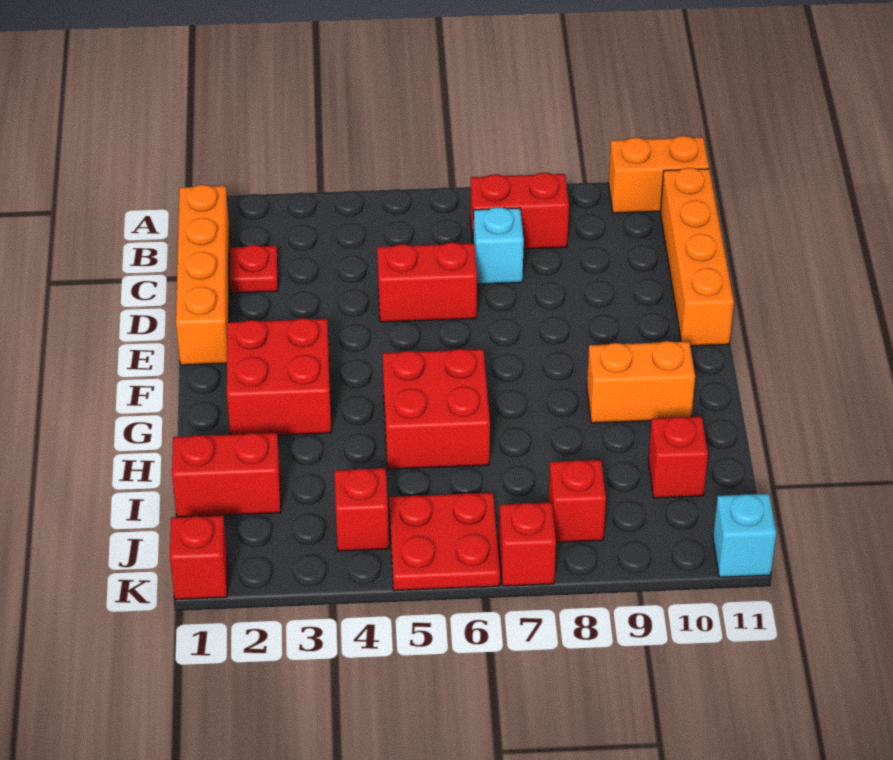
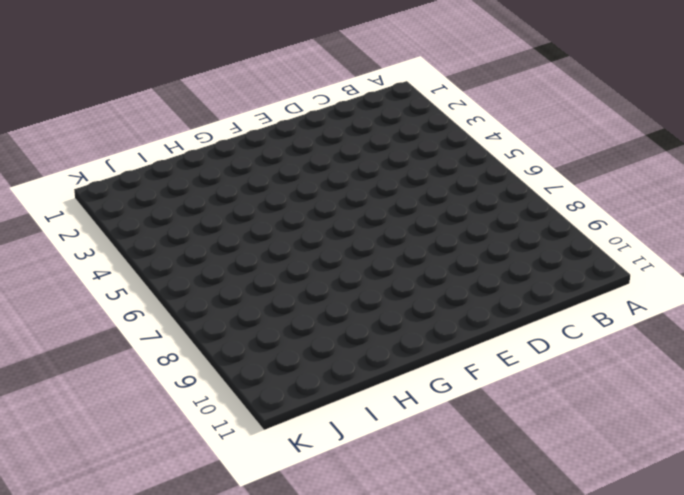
none -> orange 1x2 brick [608,136,709,213]
none -> orange 1x4 brick [176,185,229,365]
none -> red 1x2 brick [470,173,569,249]

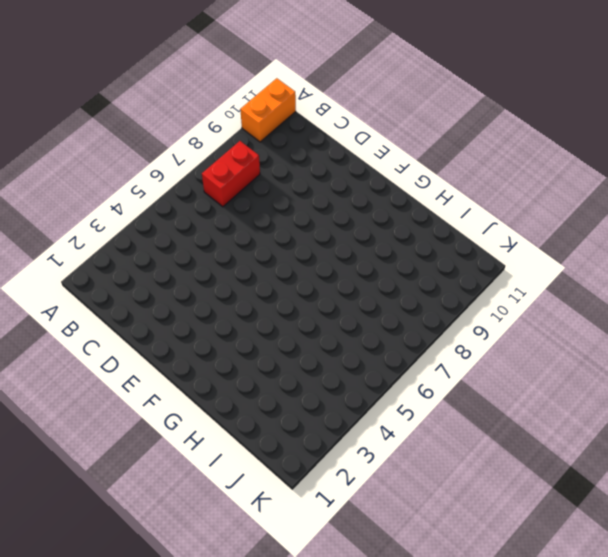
none -> orange 1x4 brick [176,185,229,365]
none -> orange 1x4 brick [660,168,734,346]
none -> red 1x1 plate [230,245,278,293]

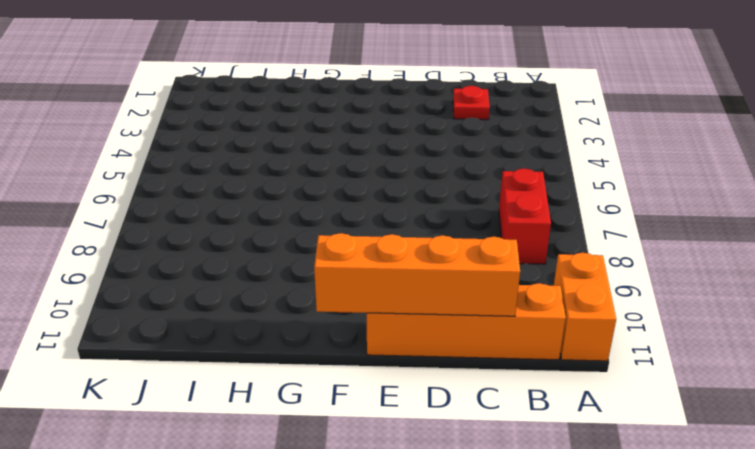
orange 1x4 brick [314,233,520,316] -> orange 1x4 brick moved to [176,185,229,365]
none -> cyan 1x1 brick [473,207,524,284]
none -> red 1x2 brick [377,242,477,322]
none -> red 2x2 brick [227,318,331,435]

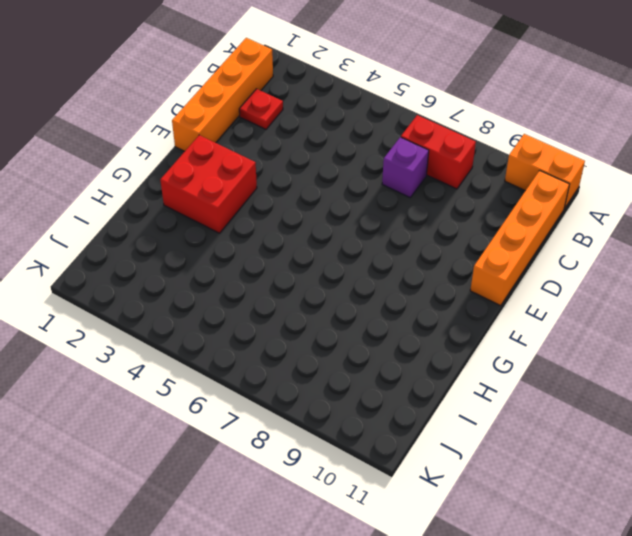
purple 1x1 brick [382,137,429,197] -> cyan 1x1 brick [473,207,524,284]
none -> red 1x2 brick [377,242,477,322]
none -> red 2x2 brick [383,349,490,469]
none -> orange 1x2 brick [587,341,695,423]

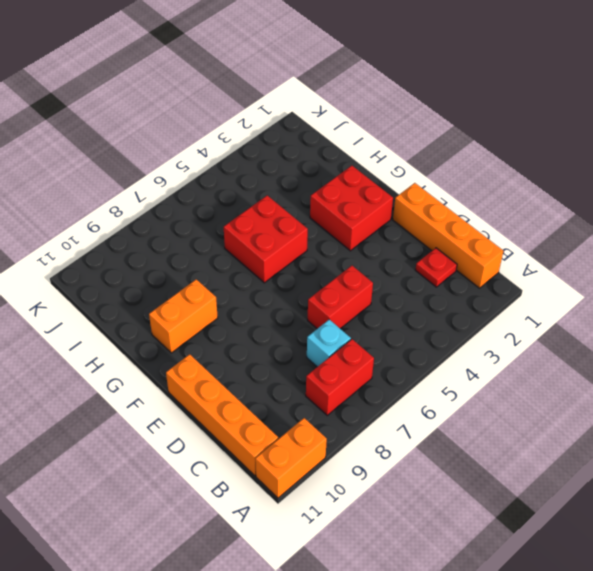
none -> red 1x2 brick [172,433,281,517]
none -> red 1x1 brick [648,417,708,498]
none -> red 1x1 brick [335,468,389,551]

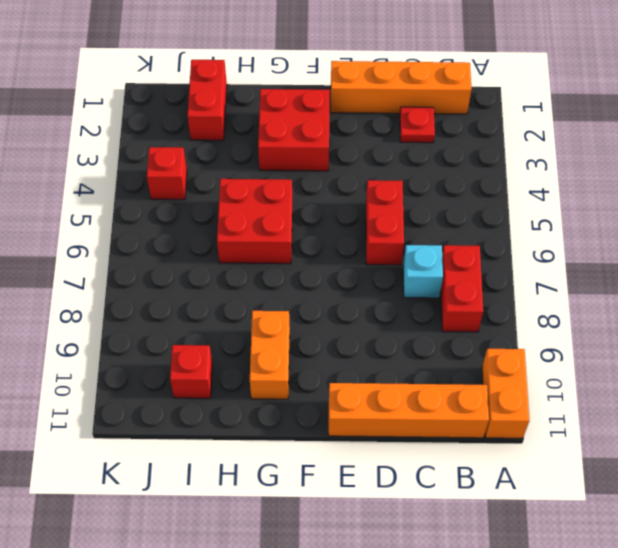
none -> red 2x2 plate [389,493,500,591]
none -> red 1x1 brick [548,460,606,542]
none -> red 1x1 brick [170,515,227,599]

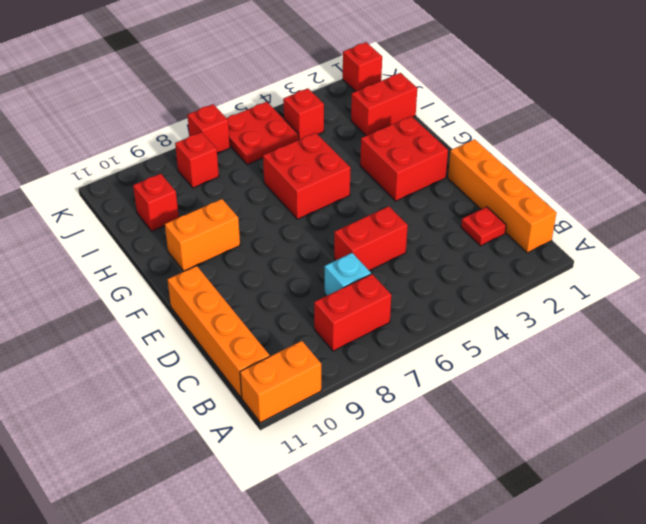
none -> cyan 1x1 brick [713,494,776,577]

